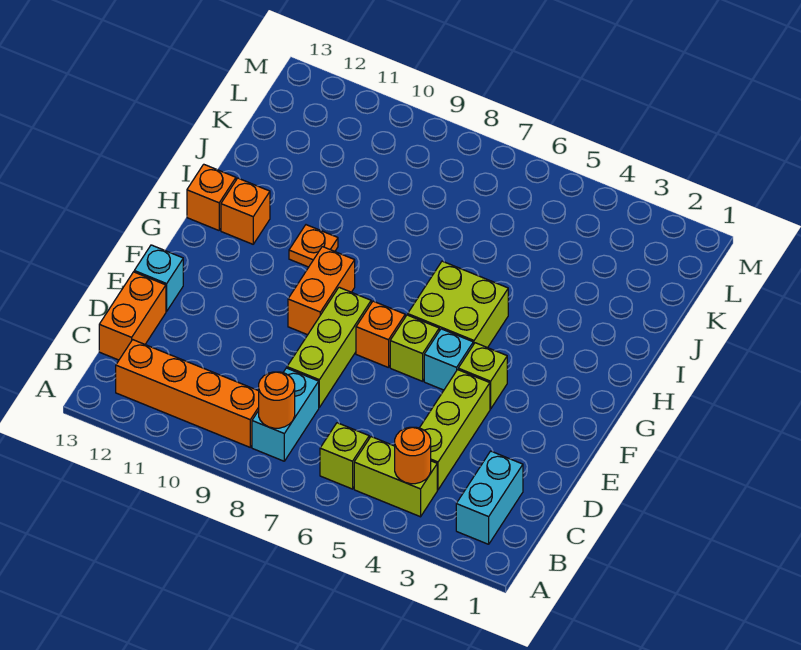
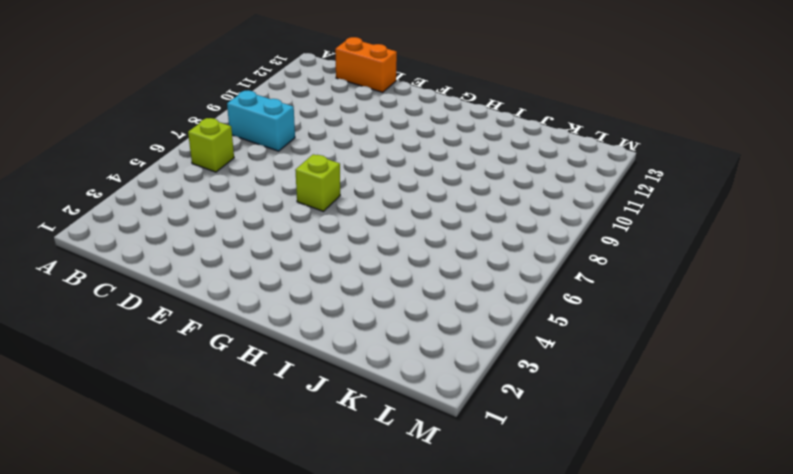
none -> cyan 1x2 brick [456,451,523,544]
none -> lime 1x2 brick [354,437,437,517]
none -> orange 1x4 brick [116,340,259,447]

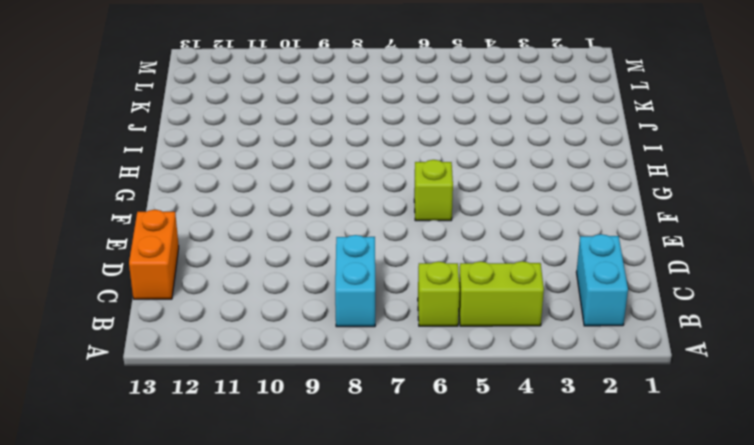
none -> orange 1x4 brick [116,340,259,447]
none -> lime 1x3 brick [420,370,490,490]
none -> lime 1x3 brick [287,287,371,407]

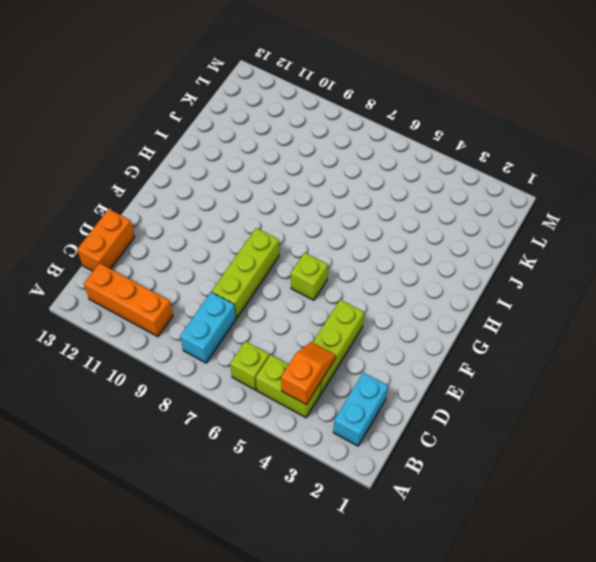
orange 1x2 slope [281,342,336,404] -> orange 1x1 round brick [395,427,431,484]
orange 1x3 brick [84,263,173,337] -> orange 1x4 brick [116,340,259,447]
none -> cyan 1x1 brick [134,245,183,311]
none -> lime 1x1 brick [458,343,507,409]
none -> cyan 1x1 brick [424,329,473,390]

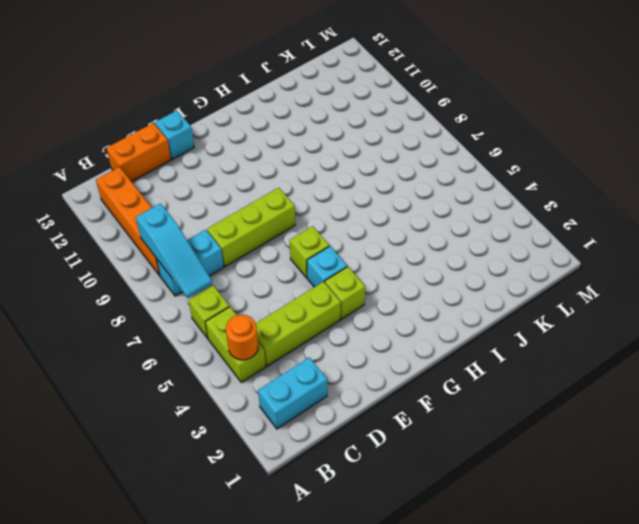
cyan 1x3 slope [136,203,212,298] -> orange 1x1 round brick [259,372,295,428]
none -> orange 1x1 brick [356,301,405,368]
none -> orange 1x2 brick [288,247,355,335]
none -> lime 2x2 brick [408,261,508,348]

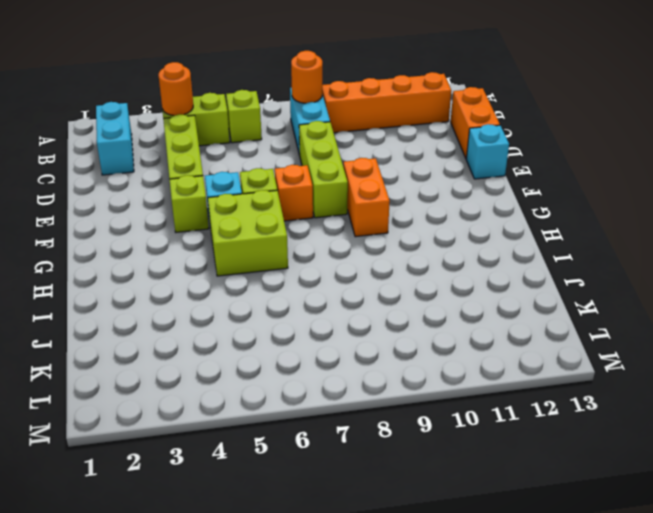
none -> orange 1x1 plate [289,225,338,267]
none -> orange 1x1 brick [221,178,270,244]
none -> orange 1x1 brick [187,164,236,230]

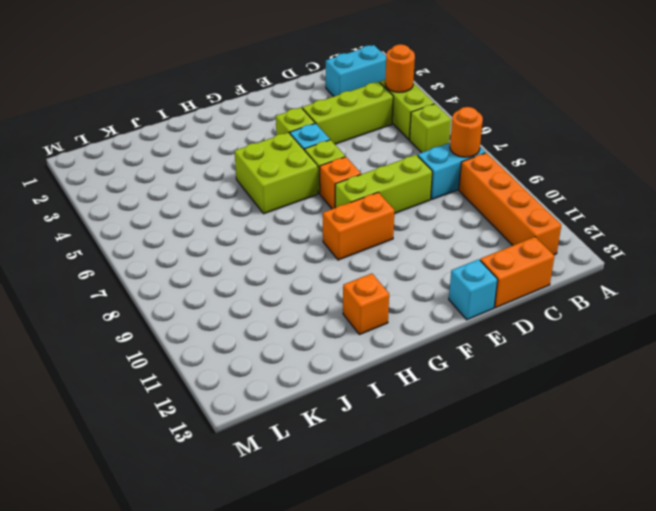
none -> orange 1x1 plate [289,225,338,267]
none -> orange 1x1 brick [187,164,236,230]

